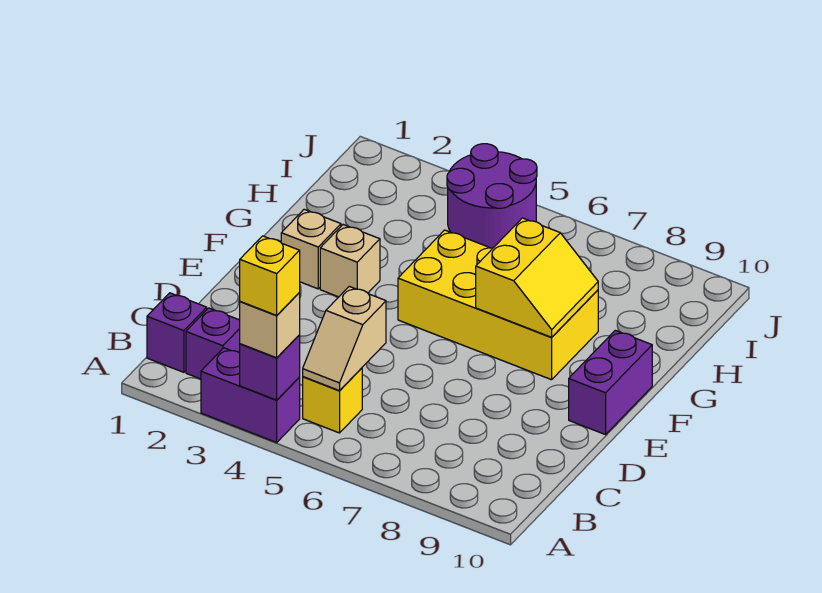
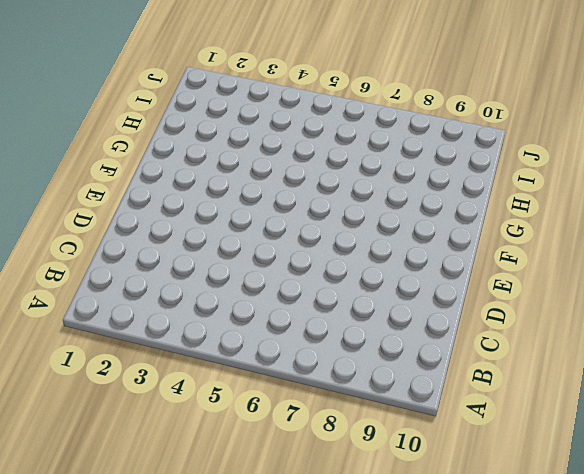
none -> purple 1x2 brick [201,348,300,442]
none -> purple 1x1 brick [147,293,207,372]
none -> purple 1x1 brick [186,308,240,379]

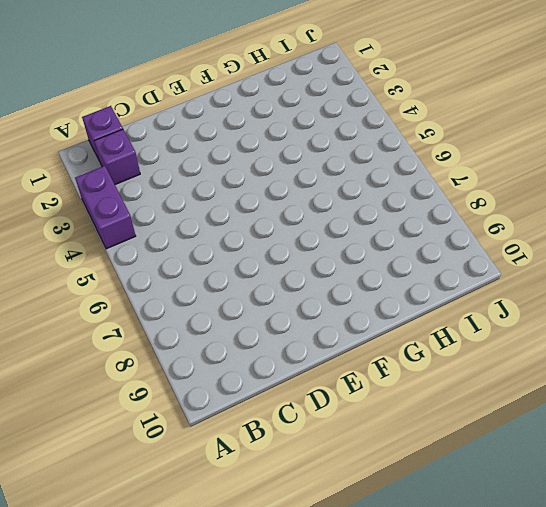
none -> yellow 1x1 brick [303,368,362,433]
none -> purple 1x2 brick [569,330,652,435]
none -> tan 1x1 brick [281,209,341,289]

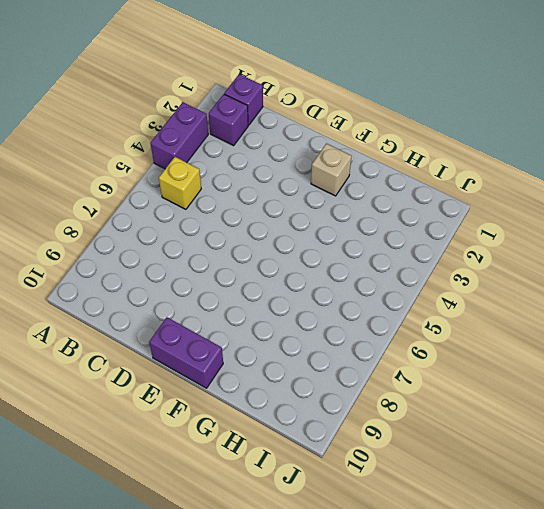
none -> tan 1x1 brick [320,225,380,297]
none -> yellow 2x4 brick [398,230,598,380]
none -> purple 2x2 round brick [447,144,537,248]

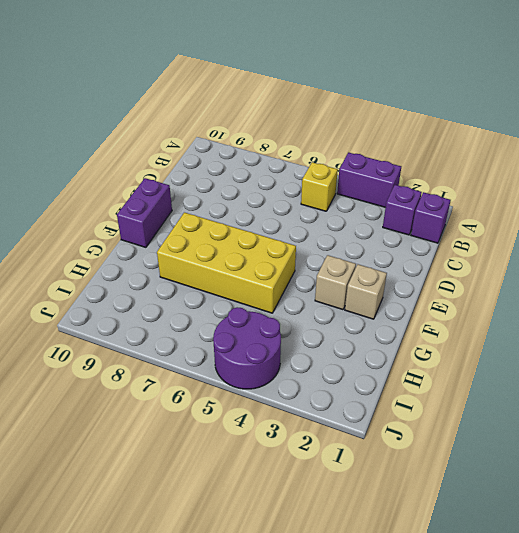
none -> purple 1x1 brick [240,335,300,400]
none -> tan 1x2 slope [303,286,386,391]
none -> yellow 2x2 slope [476,218,598,337]

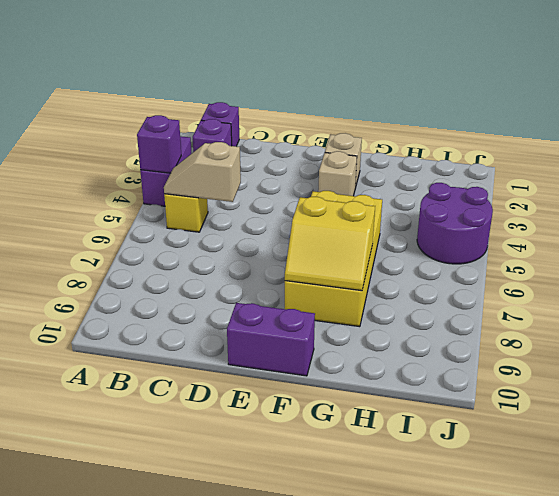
none -> tan 1x1 brick [240,293,300,358]
none -> yellow 1x1 brick [240,236,300,316]

